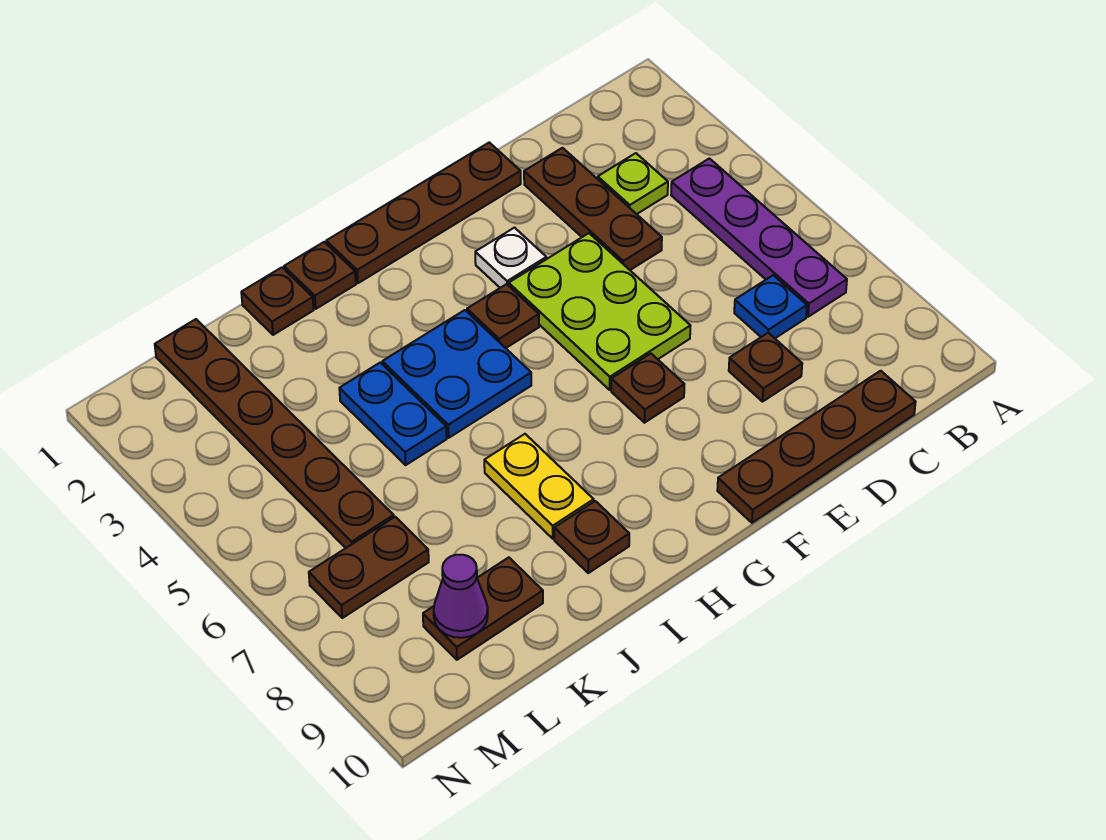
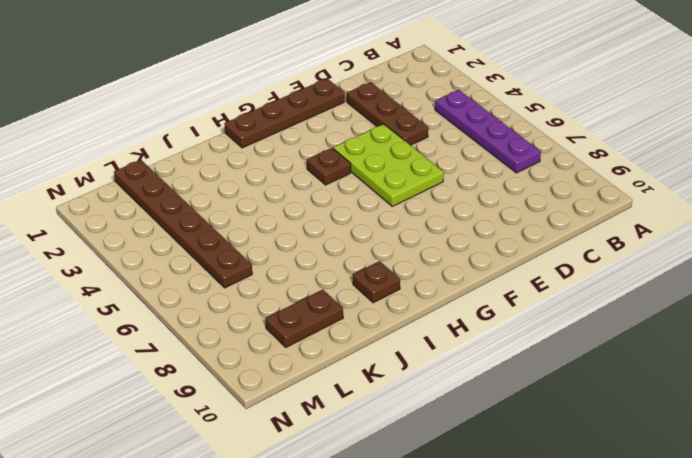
none -> lime 1x1 plate [598,153,668,214]
none -> blue 1x1 plate [734,275,807,338]
none -> brown 1x4 plate [717,371,916,523]

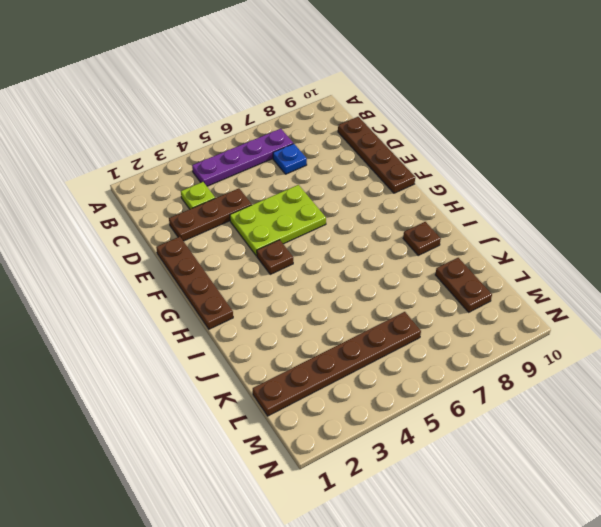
none -> brown 1x1 plate [729,333,802,402]
none -> white 1x1 plate [475,228,546,288]
none -> brown 1x1 plate [611,354,684,423]

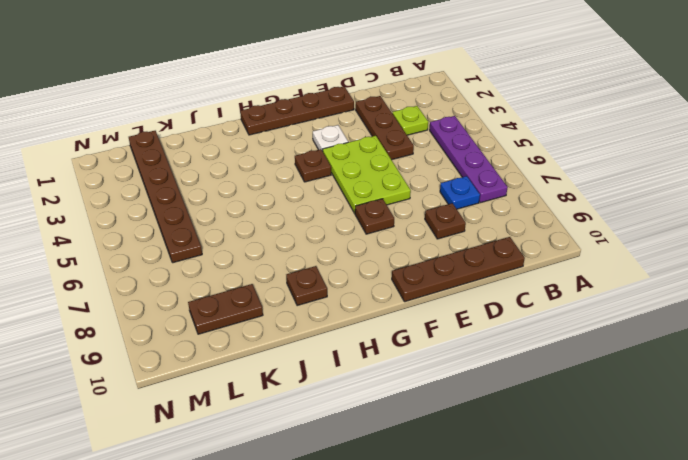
none -> blue 2x2 plate [382,310,531,438]
none -> brown 1x1 plate [284,242,356,309]
none -> yellow 1x2 plate [484,434,594,539]

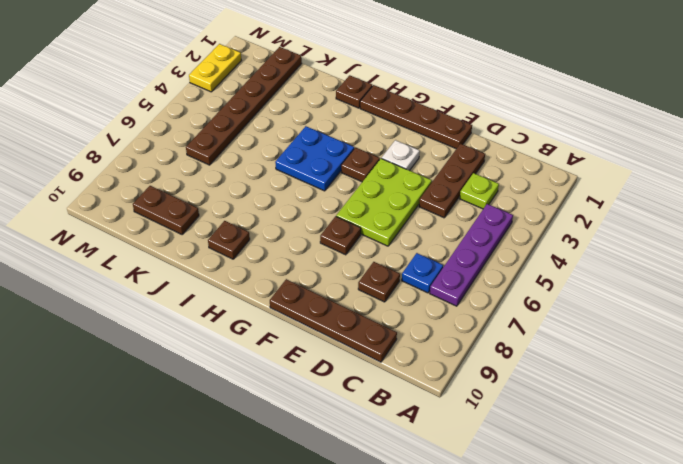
yellow 1x2 plate [189,44,241,92] -> yellow 1x2 plate moved to [484,434,594,539]
none -> brown 1x1 plate [241,267,314,335]
none -> blue 1x2 plate [339,363,447,465]
none -> brown 1x2 plate [309,517,429,618]

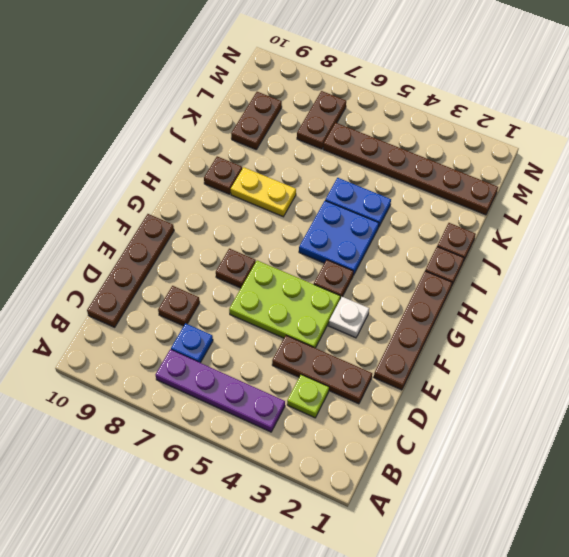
none -> purple 1x1 cone [434,555,488,638]

